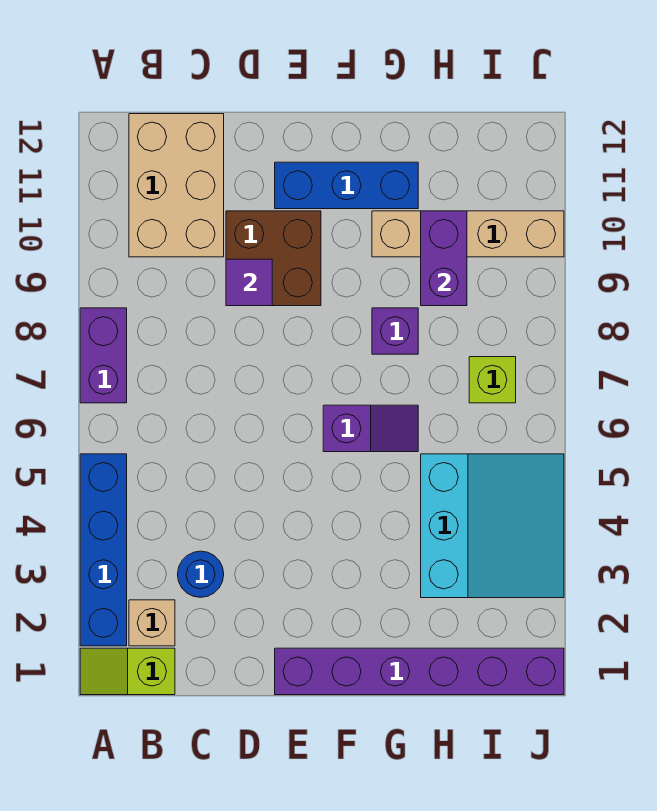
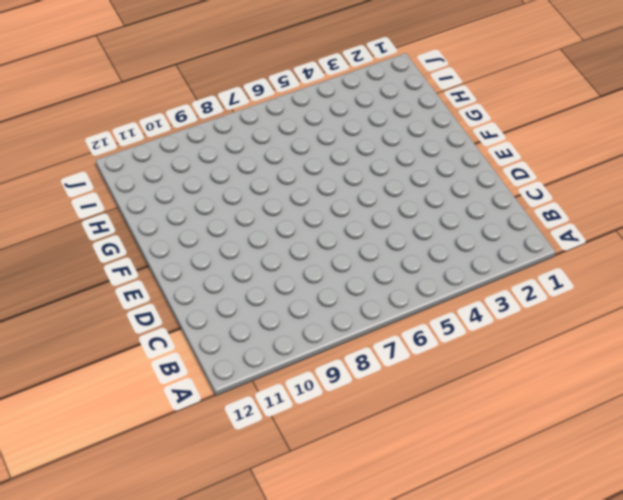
none -> lime 1x2 slope [80,648,175,695]
none -> blue 1x4 brick [80,454,127,646]
none -> purple 1x2 brick [80,308,127,403]

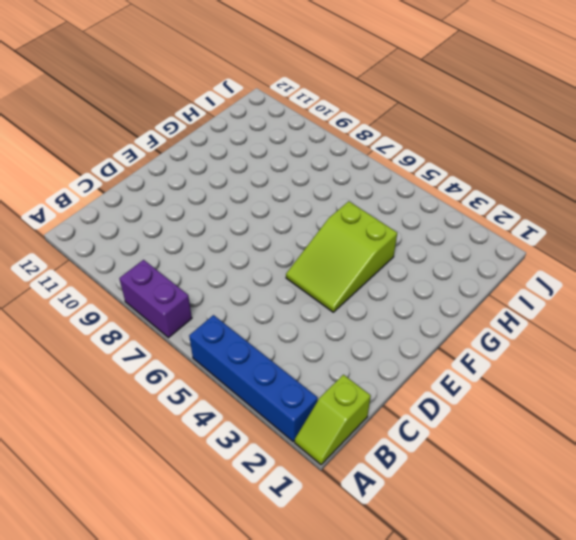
lime 2x3 slope [286,201,397,312] -> none
none -> tan 1x1 brick [129,600,175,646]
none -> tan 2x3 brick [129,114,224,257]
none -> blue 1x1 round brick [178,551,224,597]

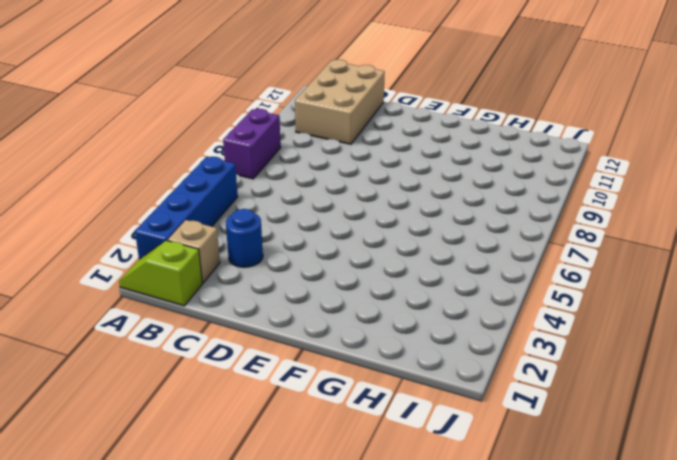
none -> brown 2x2 brick [226,211,321,306]
none -> purple 1x6 brick [275,648,564,695]
none -> blue 1x3 brick [275,162,418,209]

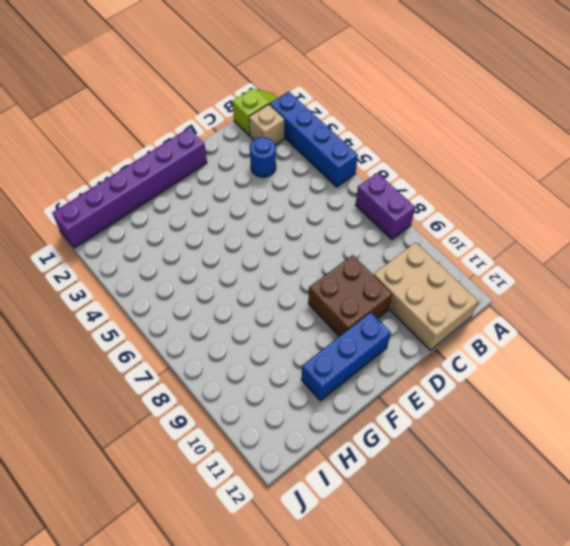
none -> purple 1x2 slope [323,405,418,452]
none -> purple 1x1 brick [372,308,418,354]
none -> tan 1x4 brick [372,211,564,257]

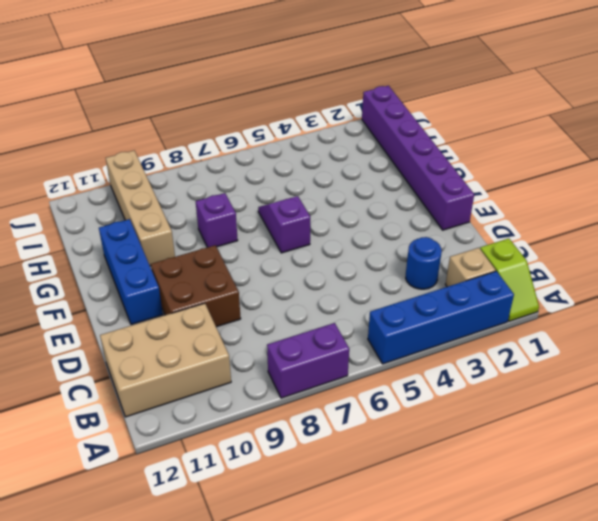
none -> cyan 3x3 slope [421,454,564,598]
none -> lime 1x1 brick [469,357,516,403]
none -> purple 1x1 tile [226,259,272,306]

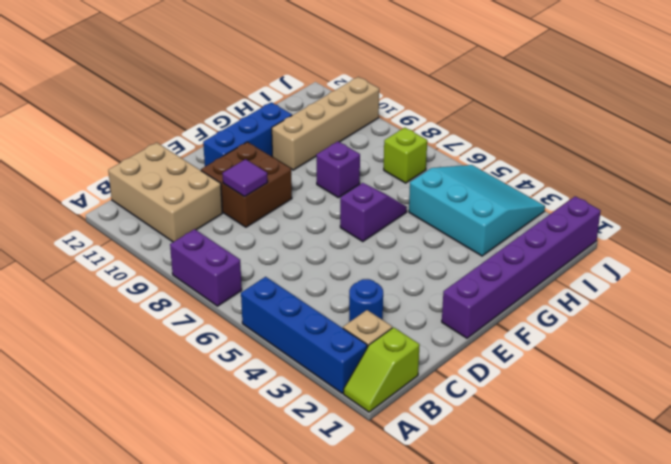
none -> purple 1x2 brick [421,211,467,306]

